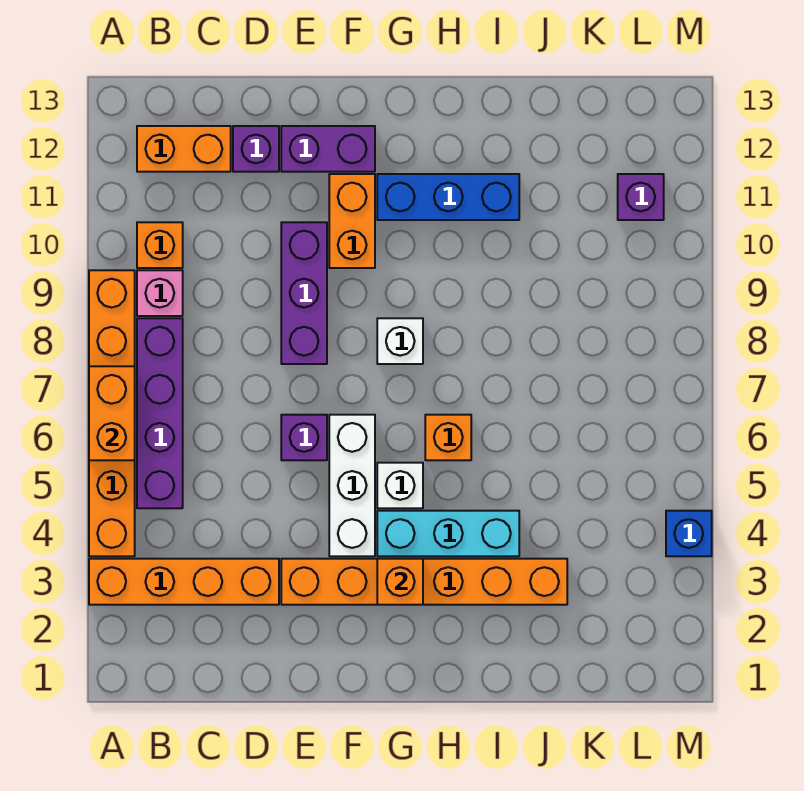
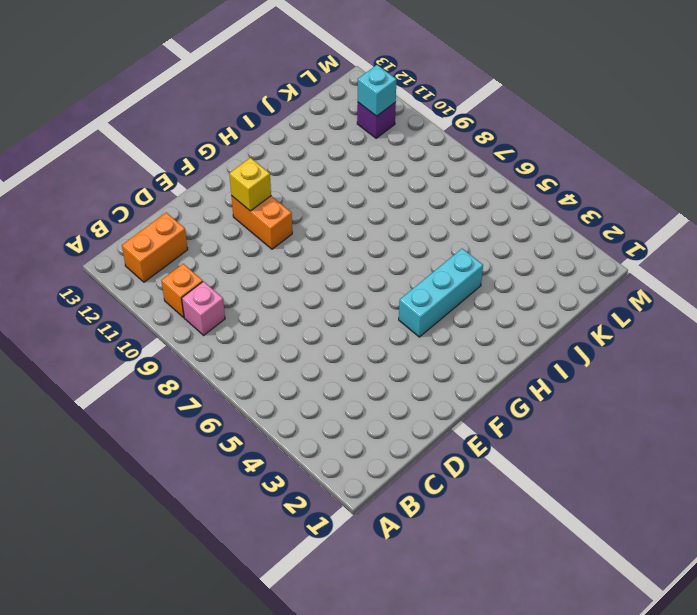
yellow 1x1 brick [229,158,271,211] -> none
cyan 1x1 brick [358,65,396,116] -> none
none -> orange 1x4 brick [89,559,279,605]
none -> orange 1x6 brick [89,270,135,556]
none -> purple 1x4 brick [137,318,183,508]

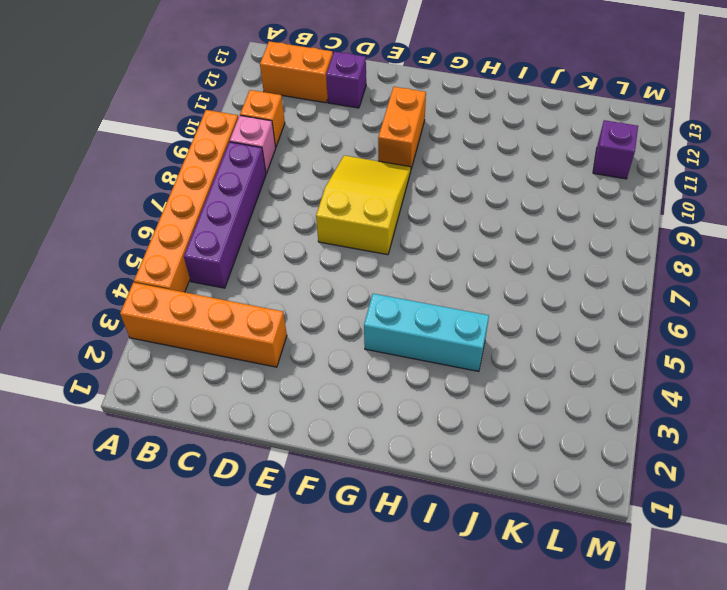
yellow 2x3 slope [316,155,411,255] -> purple 1x3 brick [281,222,327,364]
none -> orange 1x6 brick [281,559,567,605]
none -> purple 1x1 brick [281,415,327,460]
none -> purple 1x2 brick [281,126,375,172]

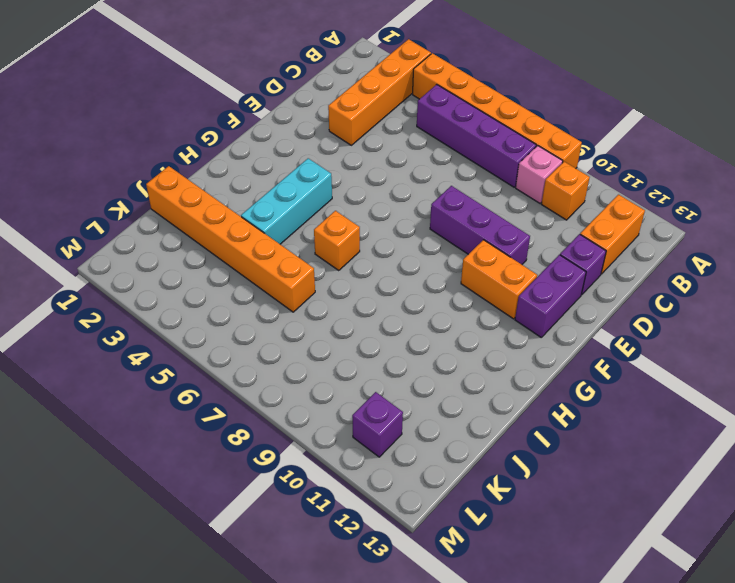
orange 1x6 brick [146,166,315,312] -> orange 1x6 brick turned to [281,559,567,605]
none -> purple 1x1 brick [281,415,327,460]
none -> white 1x3 brick [329,415,375,556]
none -> white 1x1 brick [377,463,423,508]

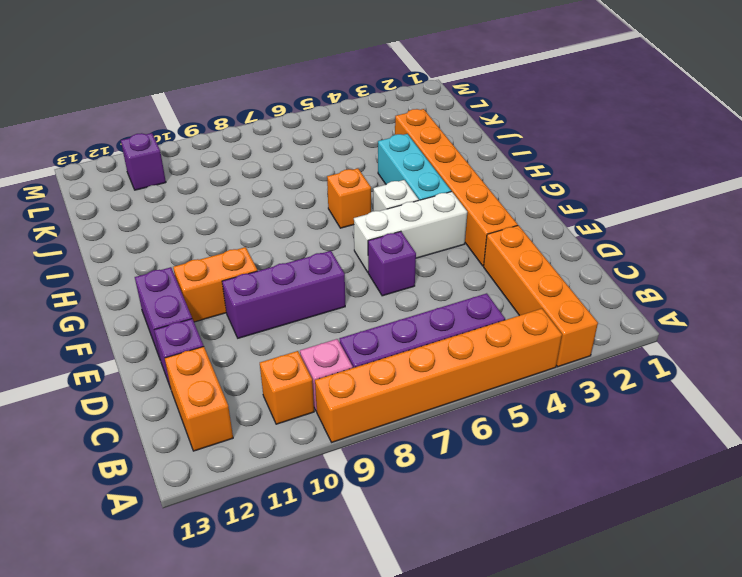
none -> white 1x1 brick [377,318,423,364]
none -> blue 1x3 brick [377,174,519,220]
none -> blue 1x1 brick [666,511,712,556]

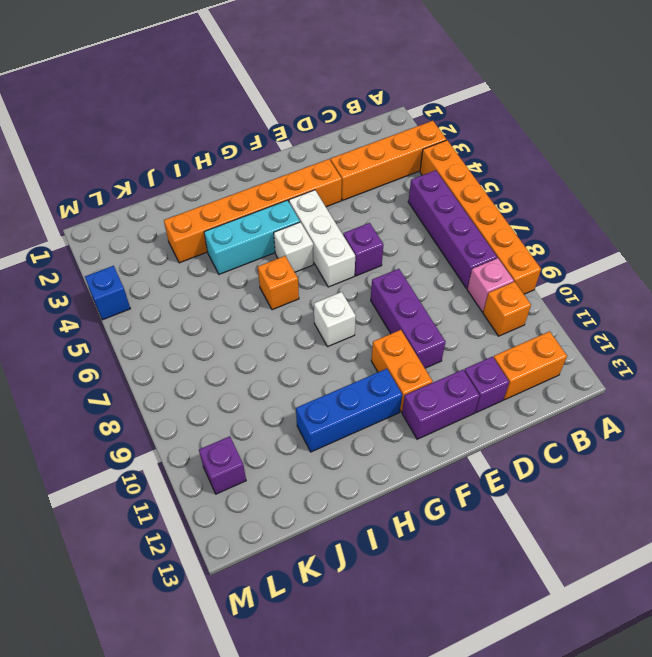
none -> orange 1x2 brick [89,366,135,460]
none -> orange 1x1 brick [377,559,423,605]

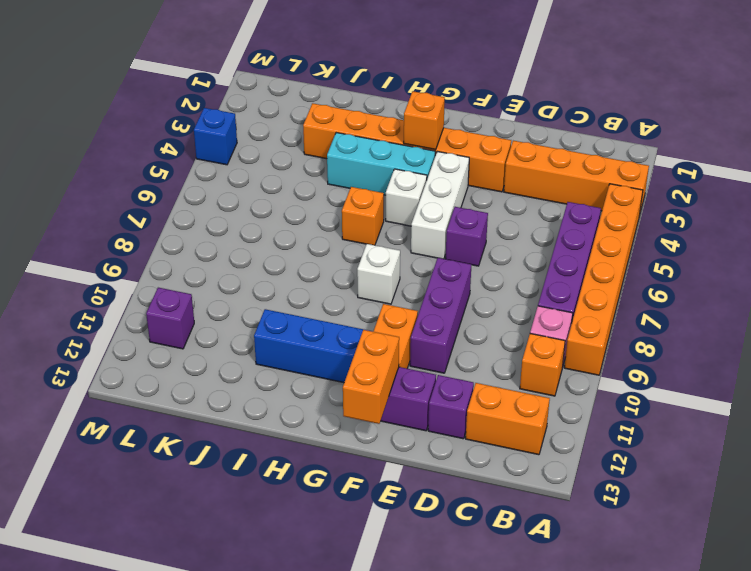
orange 1x2 brick [343,330,399,424] -> orange 1x2 brick moved to [89,366,135,460]

